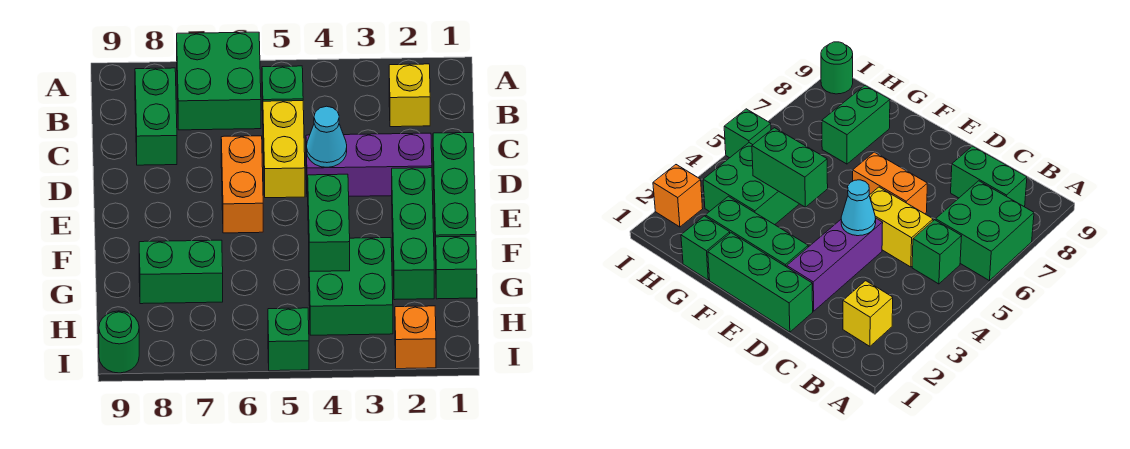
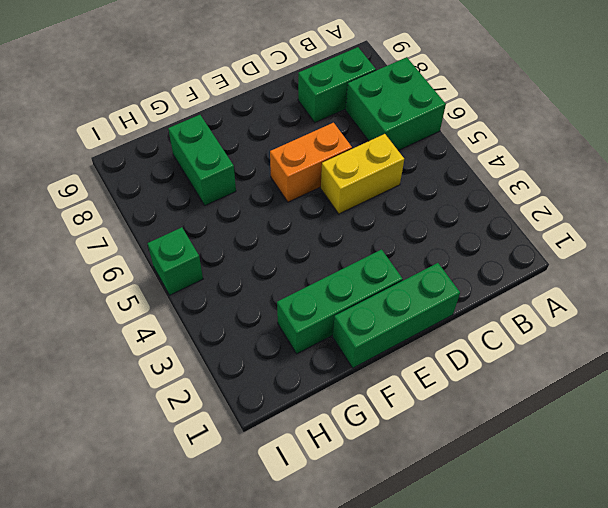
none -> yellow 1x1 brick [389,64,430,127]
none -> green 1x1 brick [262,66,303,111]
none -> purple 1x3 brick [306,133,432,197]

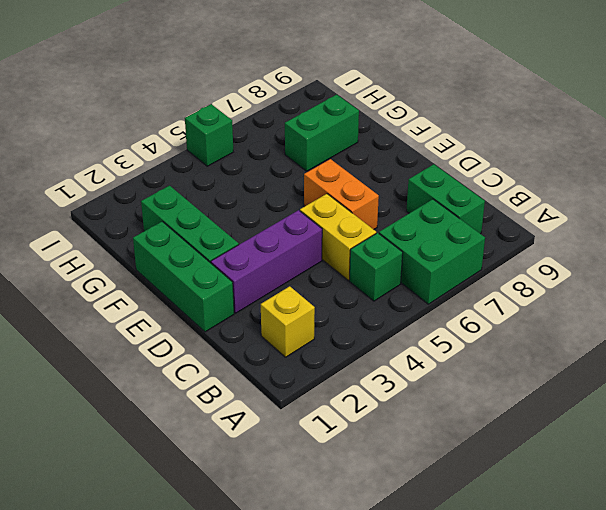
none -> green 1x1 brick [436,236,477,299]
none -> green 2x2 brick [309,238,393,335]
none -> orange 1x1 brick [395,306,436,369]

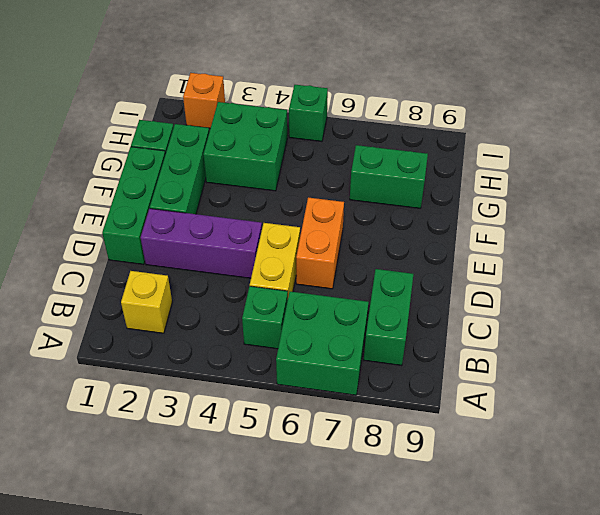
none -> green 1x1 round brick [99,311,139,373]
none -> cyan 1x1 cone [307,106,347,167]
none -> green 1x2 brick [308,174,350,272]

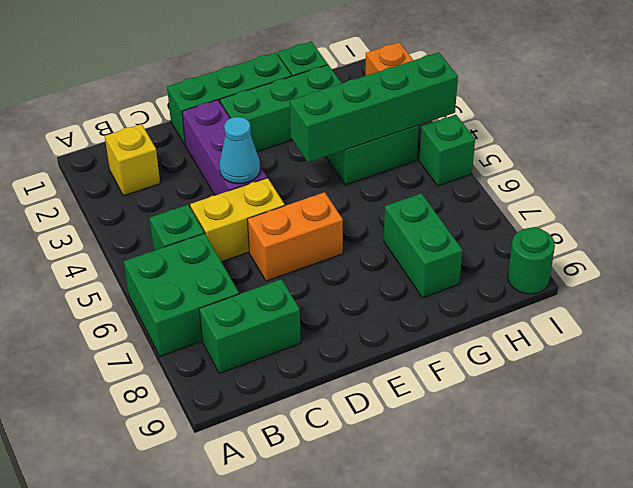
green 1x4 brick [290,52,458,162] -> green 1x2 brick [308,174,350,272]

